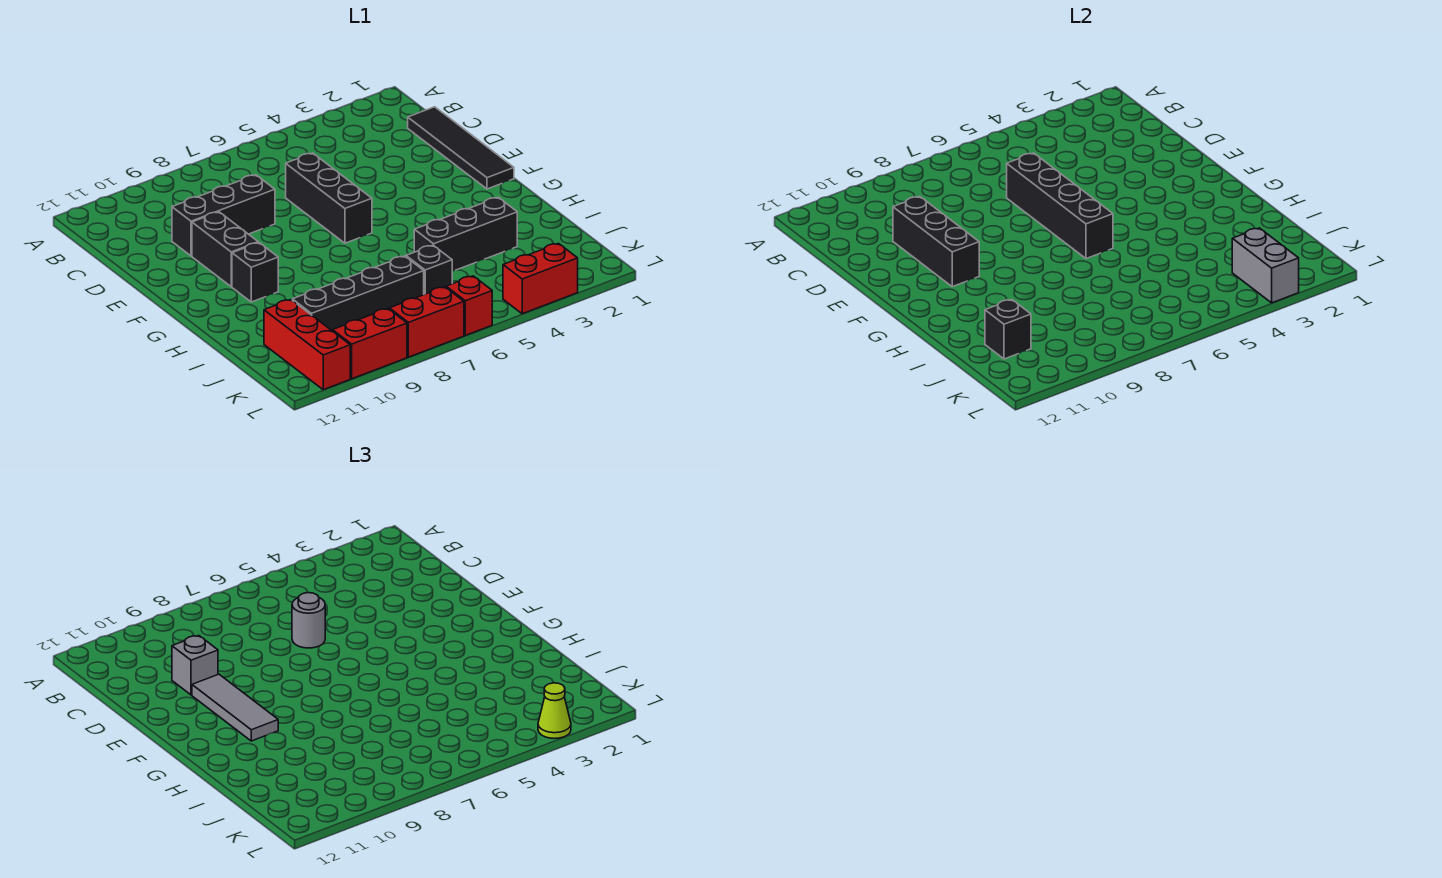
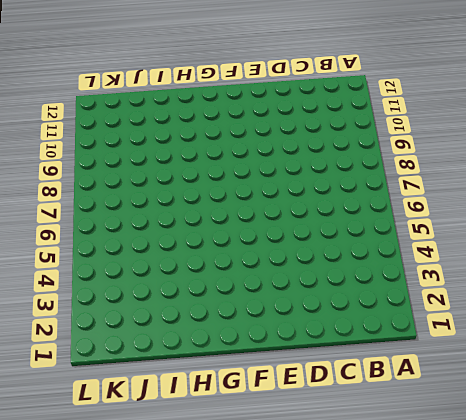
none -> black 1x4 tile [408,107,514,189]
none -> black 1x3 brick [286,153,372,243]
none -> black 1x3 brick [172,175,275,256]

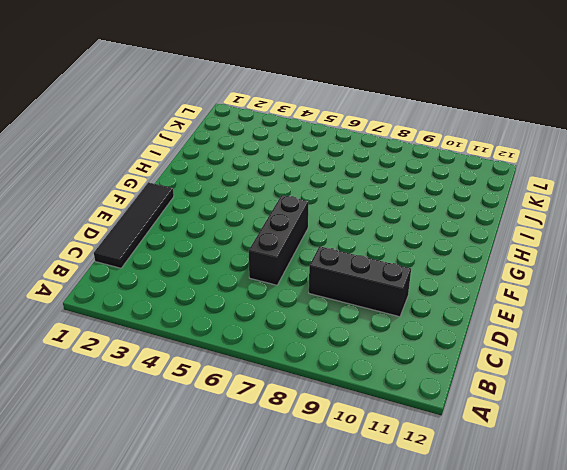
none -> black 1x2 brick [192,212,258,287]
none -> black 1x1 brick [232,243,278,302]
none -> black 1x3 brick [414,197,517,271]

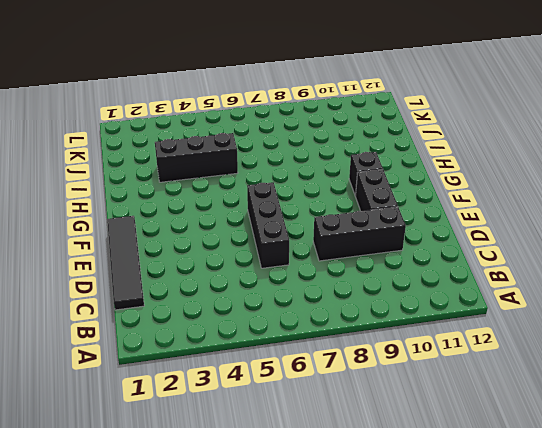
none -> black 1x1 brick [406,245,452,295]
none -> black 1x4 brick [292,256,424,331]
none -> red 1x3 brick [264,300,350,390]

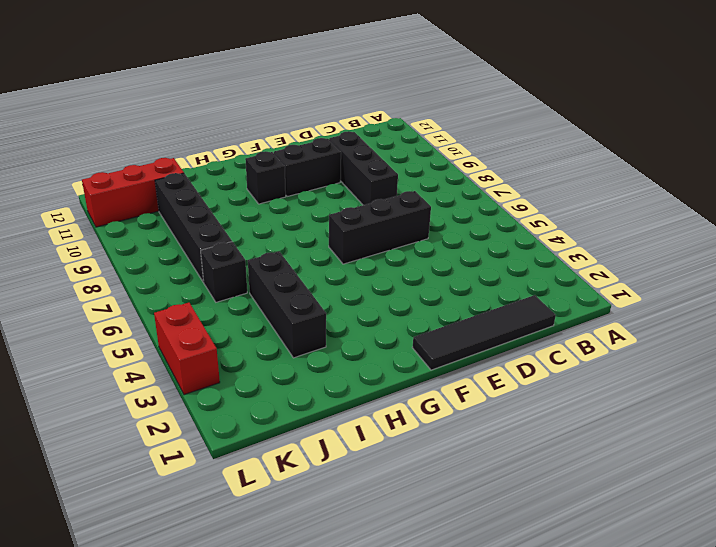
none -> red 1x1 brick [446,276,492,335]
none -> red 1x2 brick [389,287,464,357]
none -> red 1x2 brick [333,309,407,379]

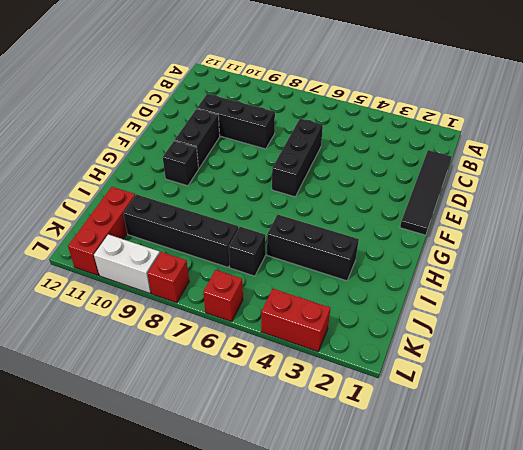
red 1x1 brick [147,252,189,303] -> red 1x2 brick [389,287,464,357]
white 1x2 brick [94,235,160,293] -> red 1x2 brick [333,309,407,379]
none -> black 1x4 brick [1007,153,1113,259]
none -> black 1x3 brick [893,197,979,287]
none -> black 1x1 brick [985,300,1031,359]

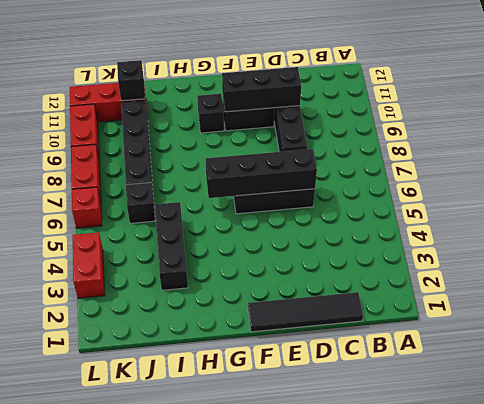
none -> grey 1x2 brick [1232,228,1299,303]
none -> grey 1x1 round brick [292,593,325,648]
none -> grey 1x1 brick [172,636,218,695]

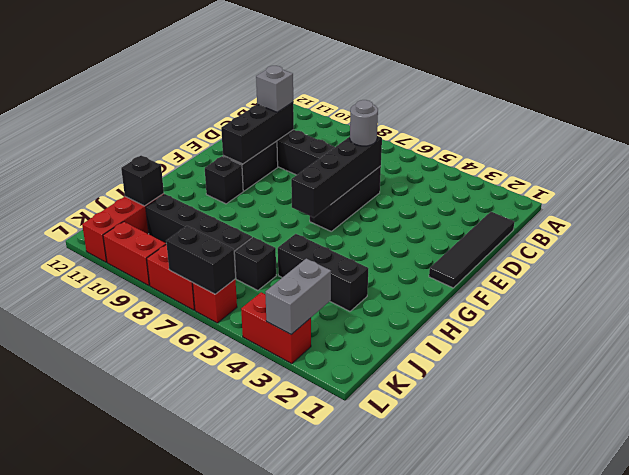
black 1x2 brick [166,226,235,294] -> none
none -> grey 1x3 tile [192,674,278,741]
none -> lime 1x1 cone [538,683,571,739]

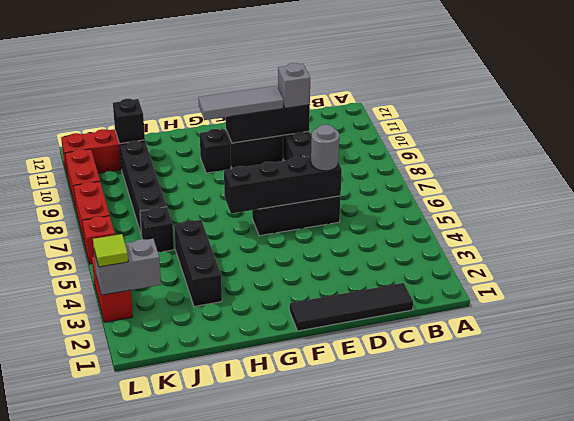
lime 1x1 tile [93,234,128,267] -> lime 1x1 cone [538,683,571,739]

